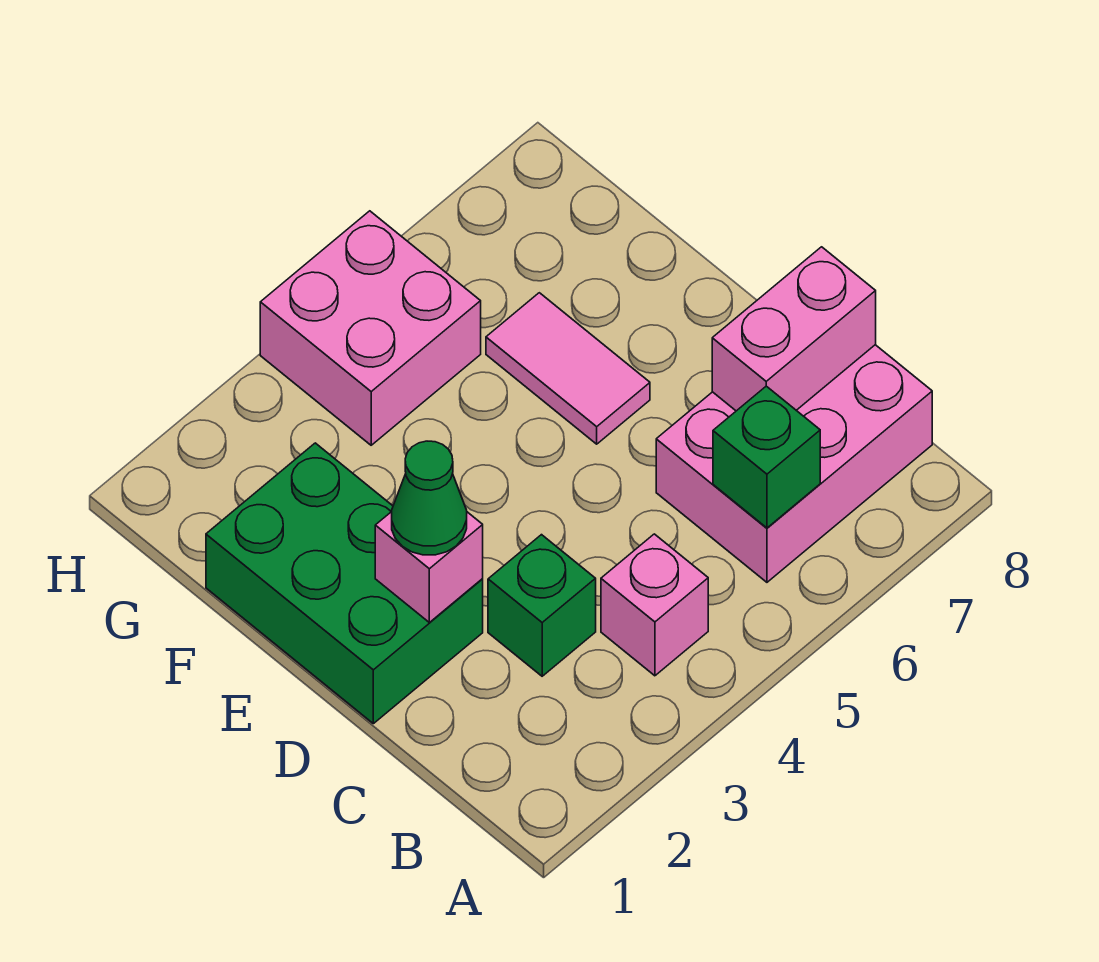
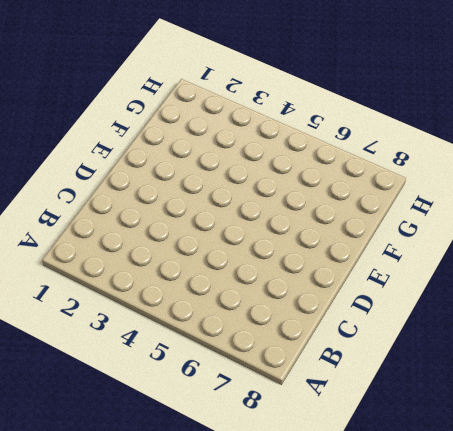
none -> pink 1x1 brick [601,534,708,676]
none -> pink 2x3 brick [656,345,932,582]

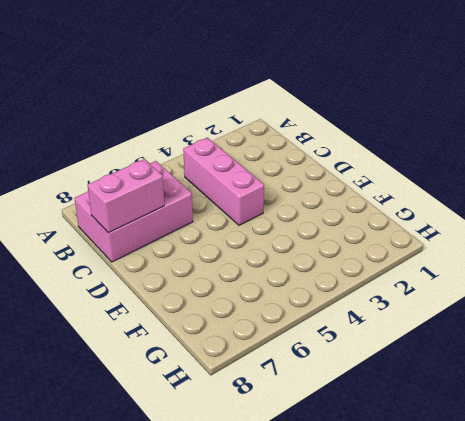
pink 1x3 brick [183,138,264,225] -> pink 1x1 brick [601,534,708,676]
none -> green 1x1 brick [488,535,596,676]
none -> green 2x3 brick [206,443,483,724]

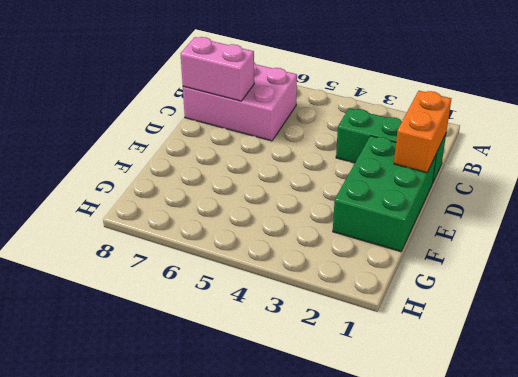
green 1x3 brick [336,108,446,182] -> green 1x1 brick [488,535,596,676]
orange 1x2 brick [394,91,451,173] -> none
none -> pink 1x1 brick [601,534,708,676]
none -> pink 1x2 tile [486,293,650,444]

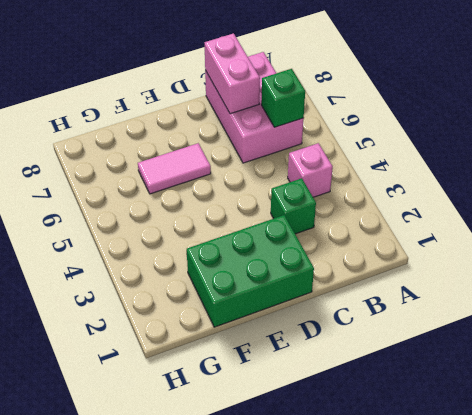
none -> pink 2x2 brick [260,211,481,445]
none -> pink 1x1 brick [375,512,483,622]

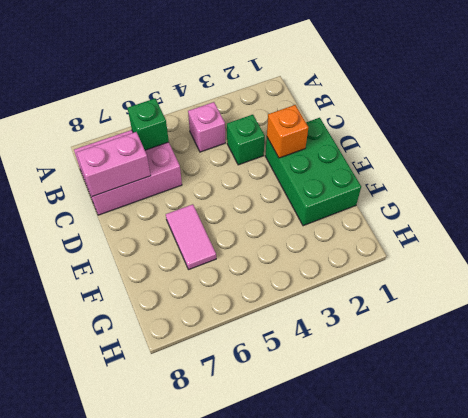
orange 1x1 brick [267,105,308,158] -> pink 1x1 brick [375,512,483,622]
none -> pink 2x2 brick [260,211,481,445]
none -> green 1x1 cone [392,441,467,555]

